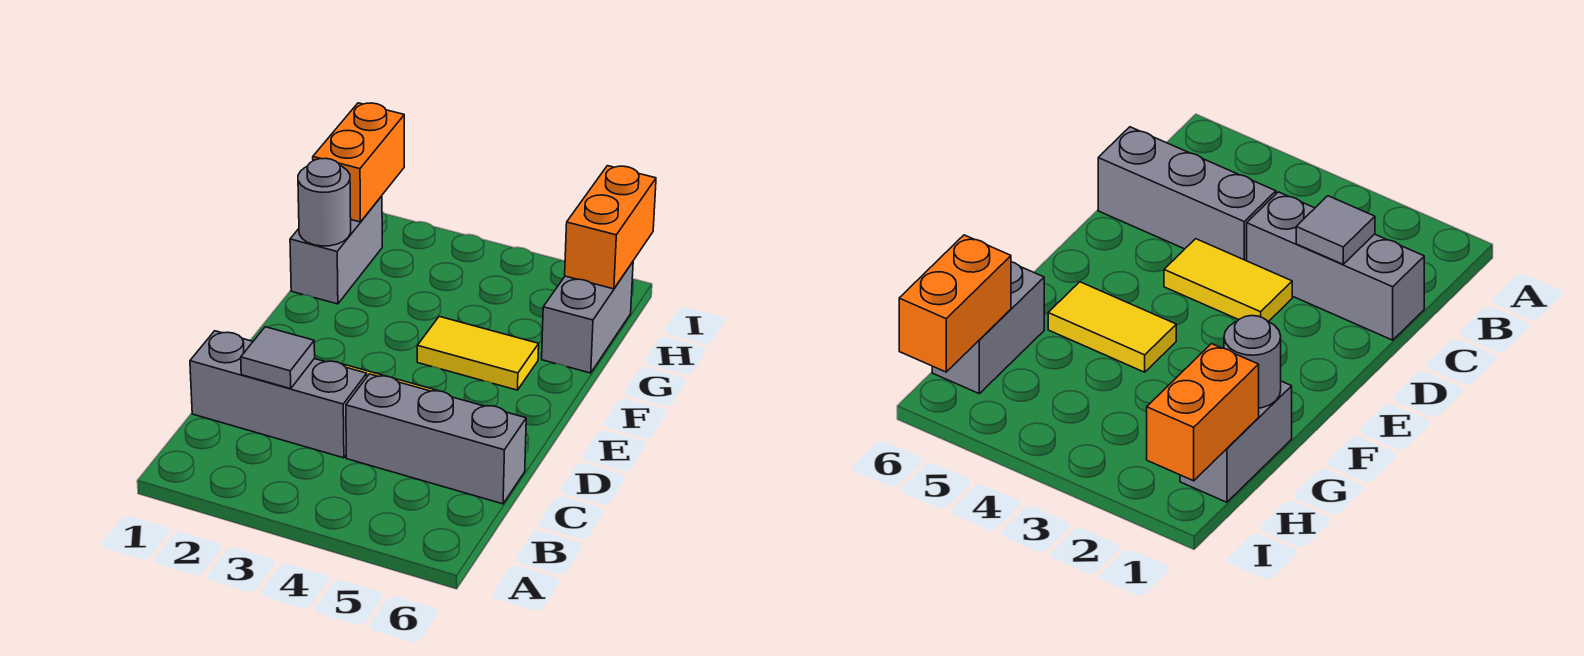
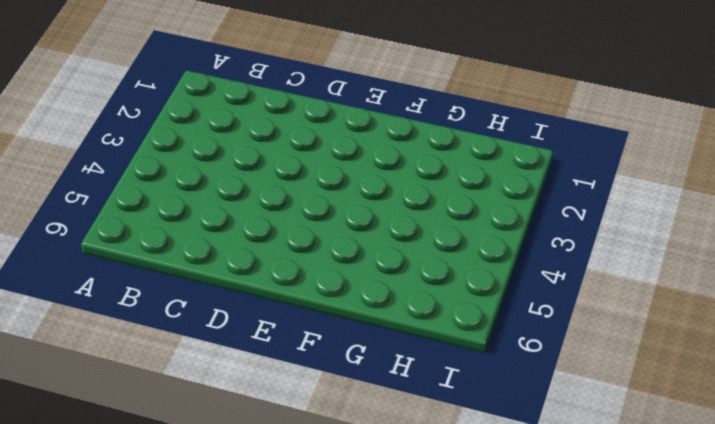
none -> grey 1x3 brick [190,331,367,458]
none -> grey 1x3 brick [346,374,526,504]

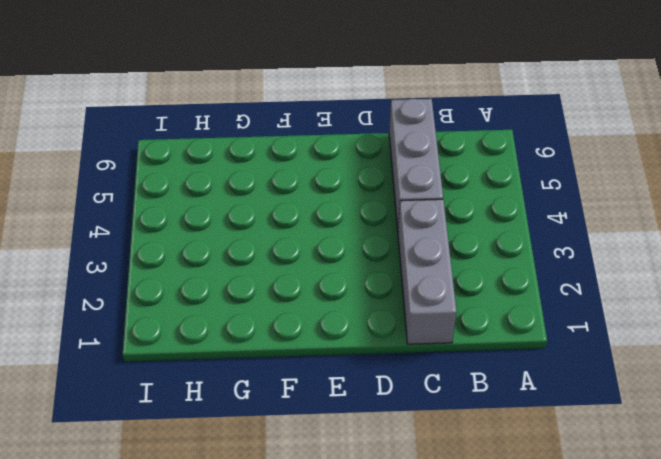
none -> yellow 1x2 tile [1164,239,1292,322]
none -> yellow 1x2 tile [417,316,539,390]

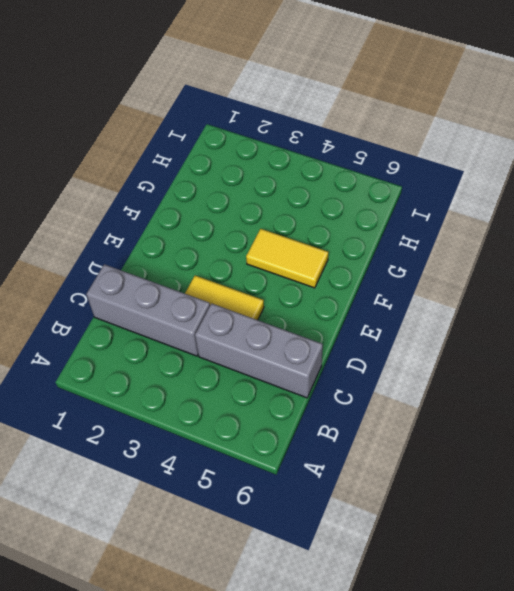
none -> grey 1x2 brick [290,196,382,304]
none -> grey 1x2 brick [542,262,633,373]

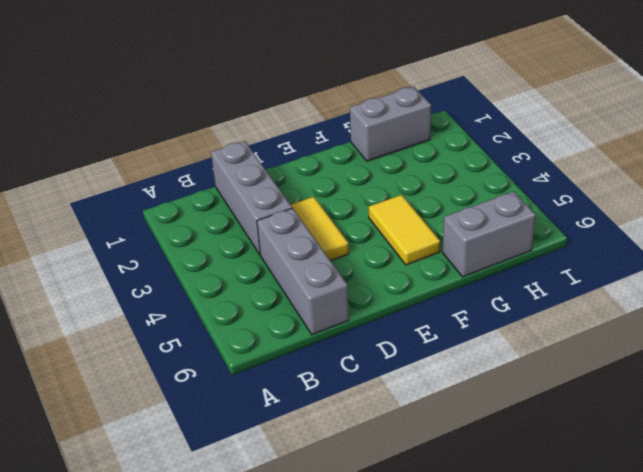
none -> grey 1x1 tile [241,327,315,389]
none -> grey 1x1 round brick [298,158,351,246]

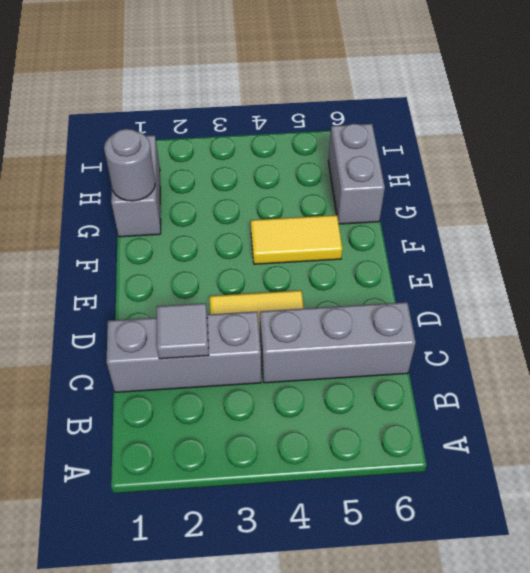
none -> orange 1x2 brick [313,103,404,222]
none -> orange 1x2 brick [565,166,656,289]

